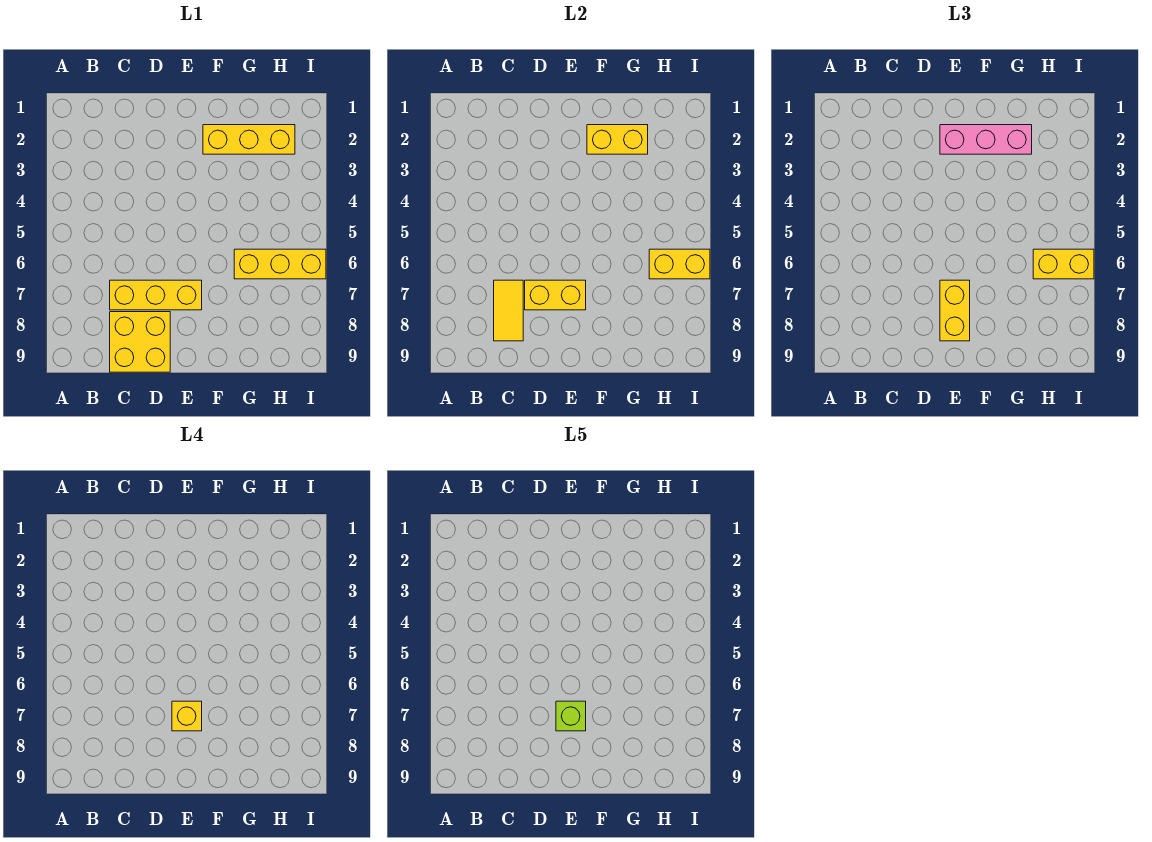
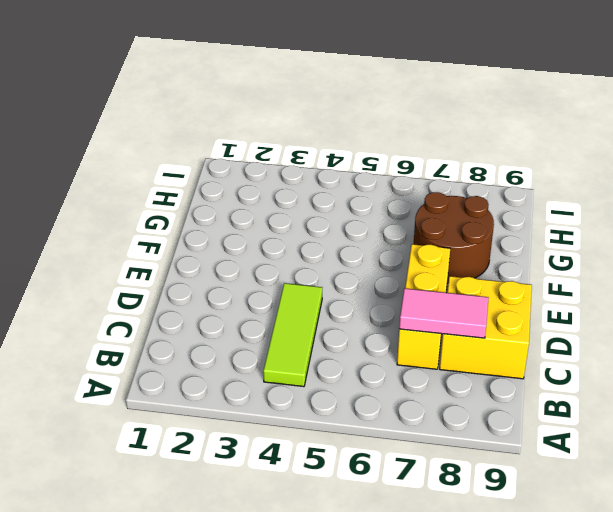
lime 1x3 tile [263,283,322,387] -> none
pink 1x2 tile [399,288,489,338] -> yellow 1x2 tile [494,280,523,341]
brown 2x2 round brick [414,192,494,282] -> none
none -> yellow 1x3 brick [203,125,295,154]
none -> yellow 1x3 brick [234,249,326,279]
none -> yellow 1x2 brick [525,280,586,310]

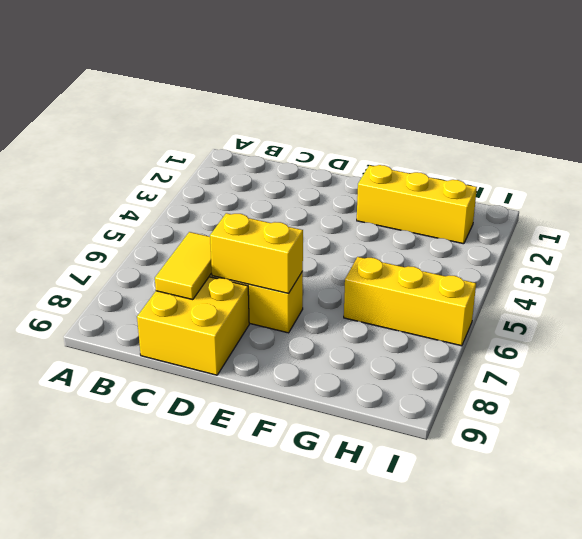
none -> yellow 1x2 brick [587,125,648,154]
none -> yellow 1x2 brick [649,249,710,279]
none -> pink 1x3 brick [940,125,1032,154]

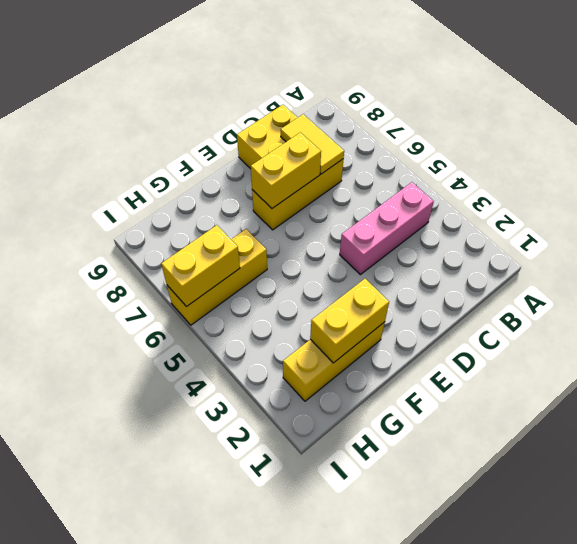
pink 1x3 brick [340,182,434,275] -> pink 1x3 brick moved to [940,125,1032,154]
none -> yellow 1x2 brick [940,280,970,341]
none -> yellow 1x2 brick [1033,249,1094,279]
none -> yellow 1x1 brick [172,701,202,731]

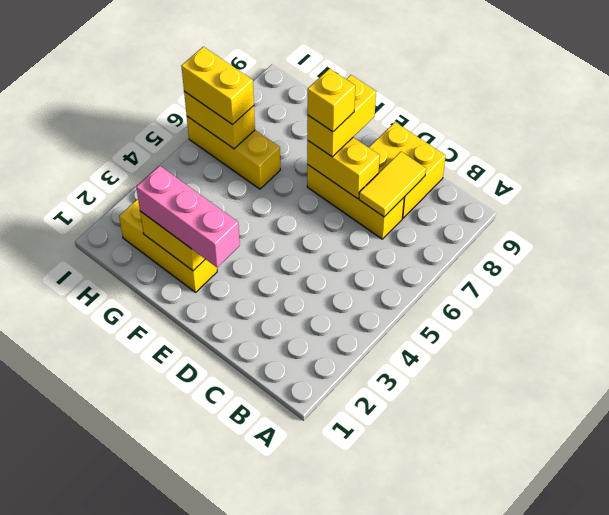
none -> lime 1x1 brick [556,701,586,731]

